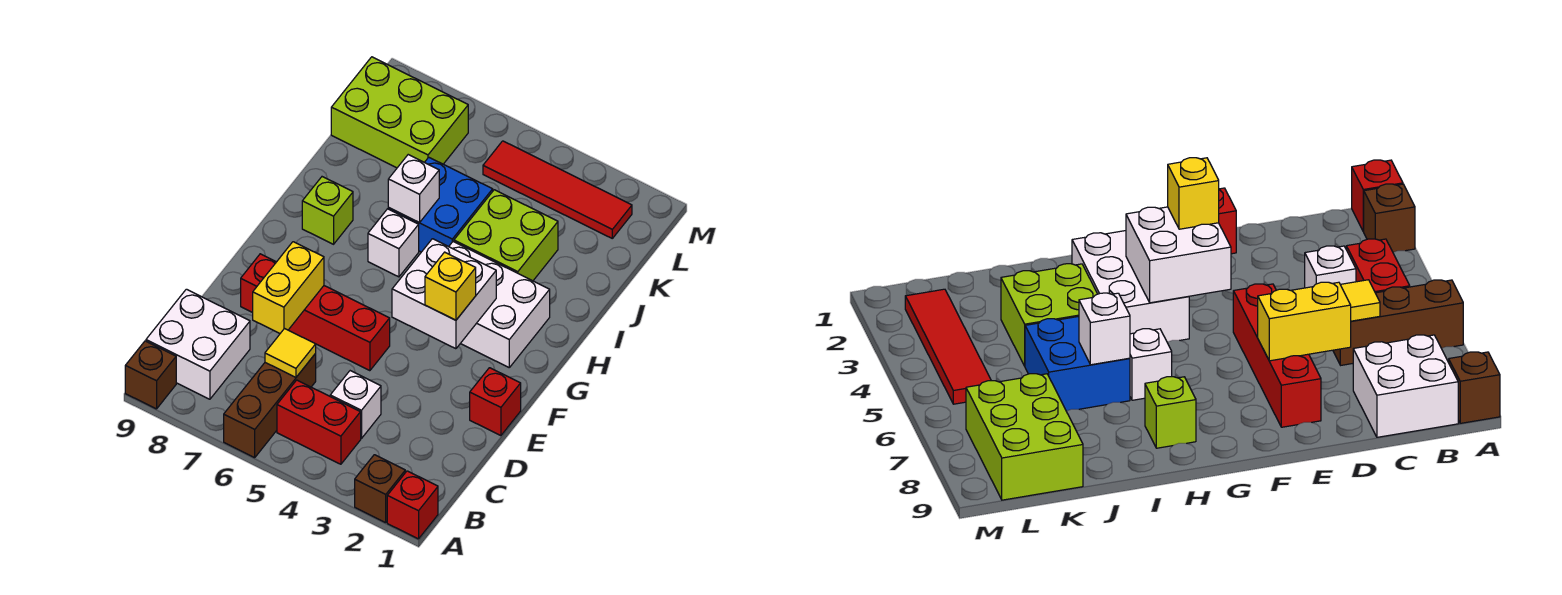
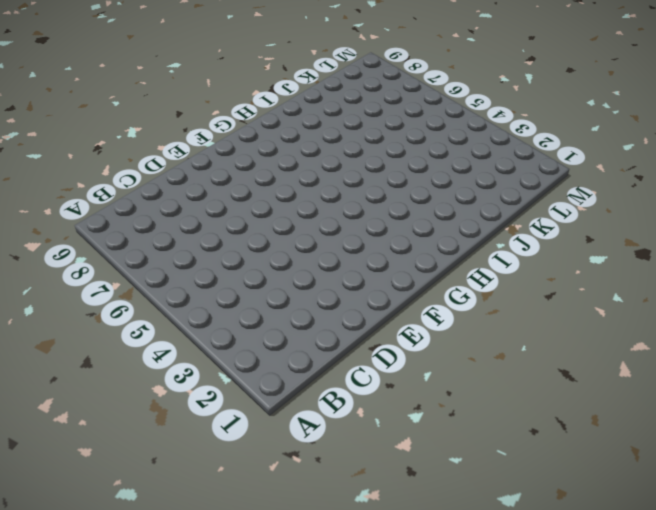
none -> red 1x1 brick [387,471,438,539]
none -> brown 1x1 brick [355,455,405,523]
none -> brown 1x3 brick [224,354,316,458]

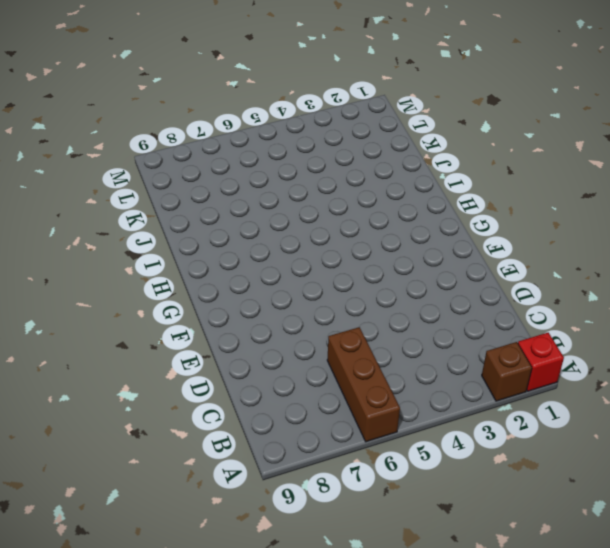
none -> brown 1x1 brick [125,341,176,409]
none -> red 1x2 brick [277,380,361,464]
none -> white 2x2 brick [146,289,250,399]

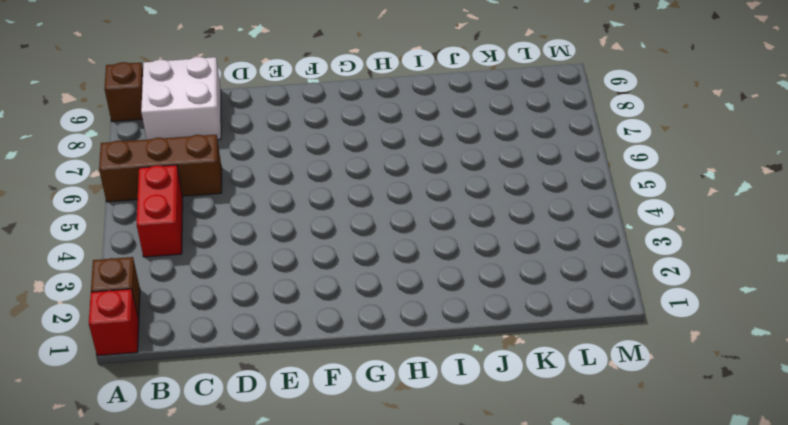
none -> white 1x1 brick [330,371,381,439]
none -> red 1x1 brick [470,368,521,436]
none -> red 1x4 brick [241,254,390,371]

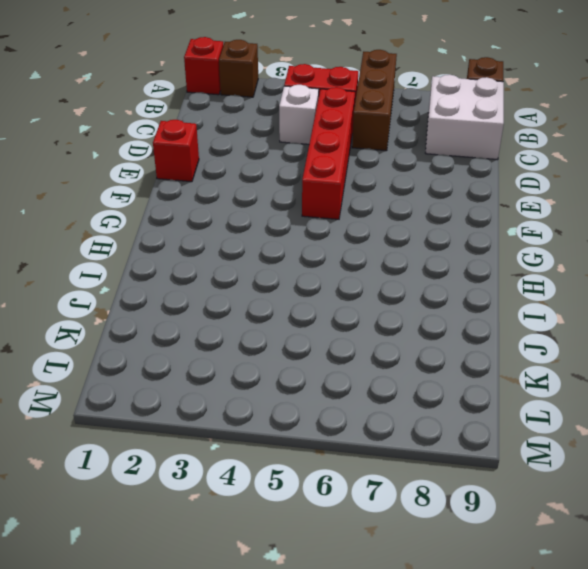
red 1x4 brick [302,87,355,219] -> red 1x4 brick turned to [241,254,390,371]
none -> white 2x3 brick [449,242,550,367]
none -> white 1x1 brick [368,209,419,277]
none -> lime 1x1 brick [302,177,353,244]

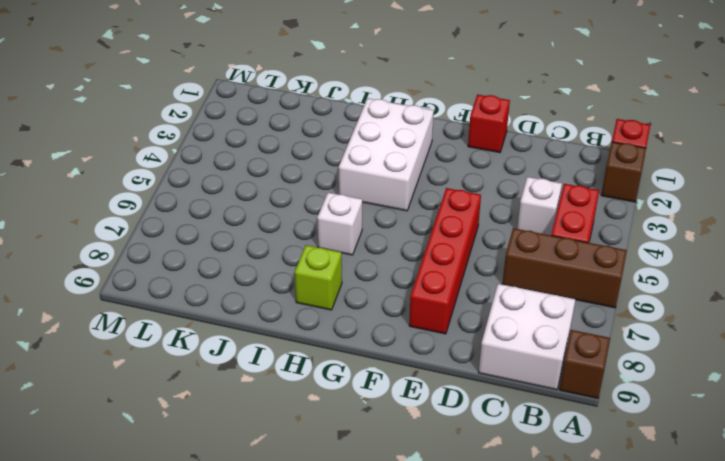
none -> lime 2x2 brick [454,190,558,281]
none -> blue 2x2 brick [388,157,493,252]
none -> lime 2x3 brick [331,57,468,168]

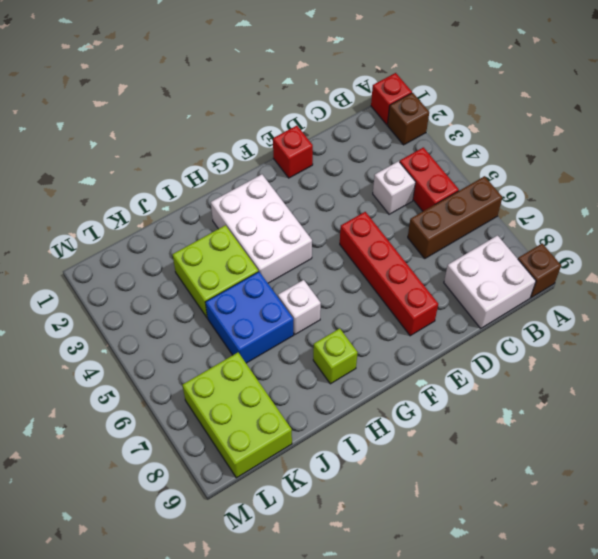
none -> red 1x4 tile [483,141,632,238]
none -> yellow 1x1 tile [265,329,316,377]
none -> yellow 1x2 brick [253,242,324,333]

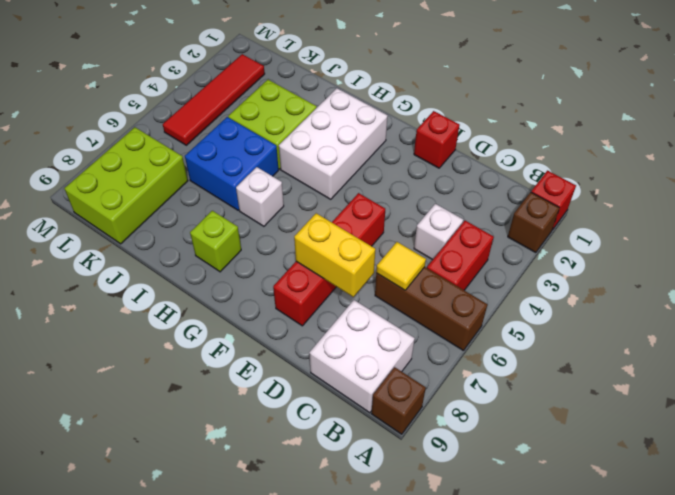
none -> white 2x2 brick [392,239,496,349]
none -> white 1x1 brick [388,155,439,222]
none -> yellow 1x1 brick [425,252,476,320]

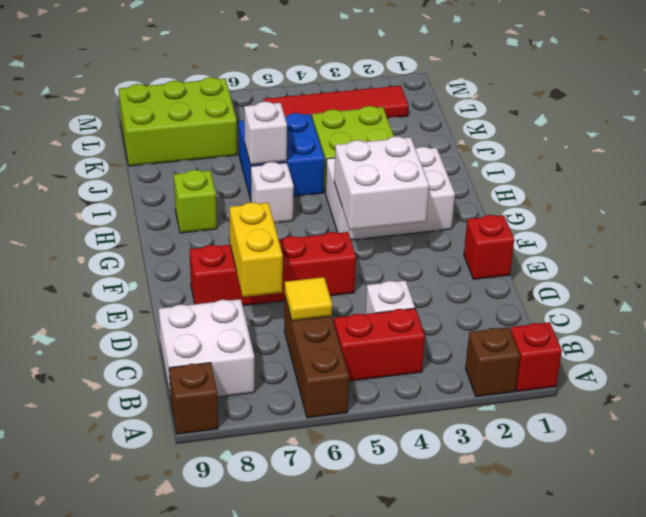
none -> yellow 1x1 brick [425,252,476,320]

